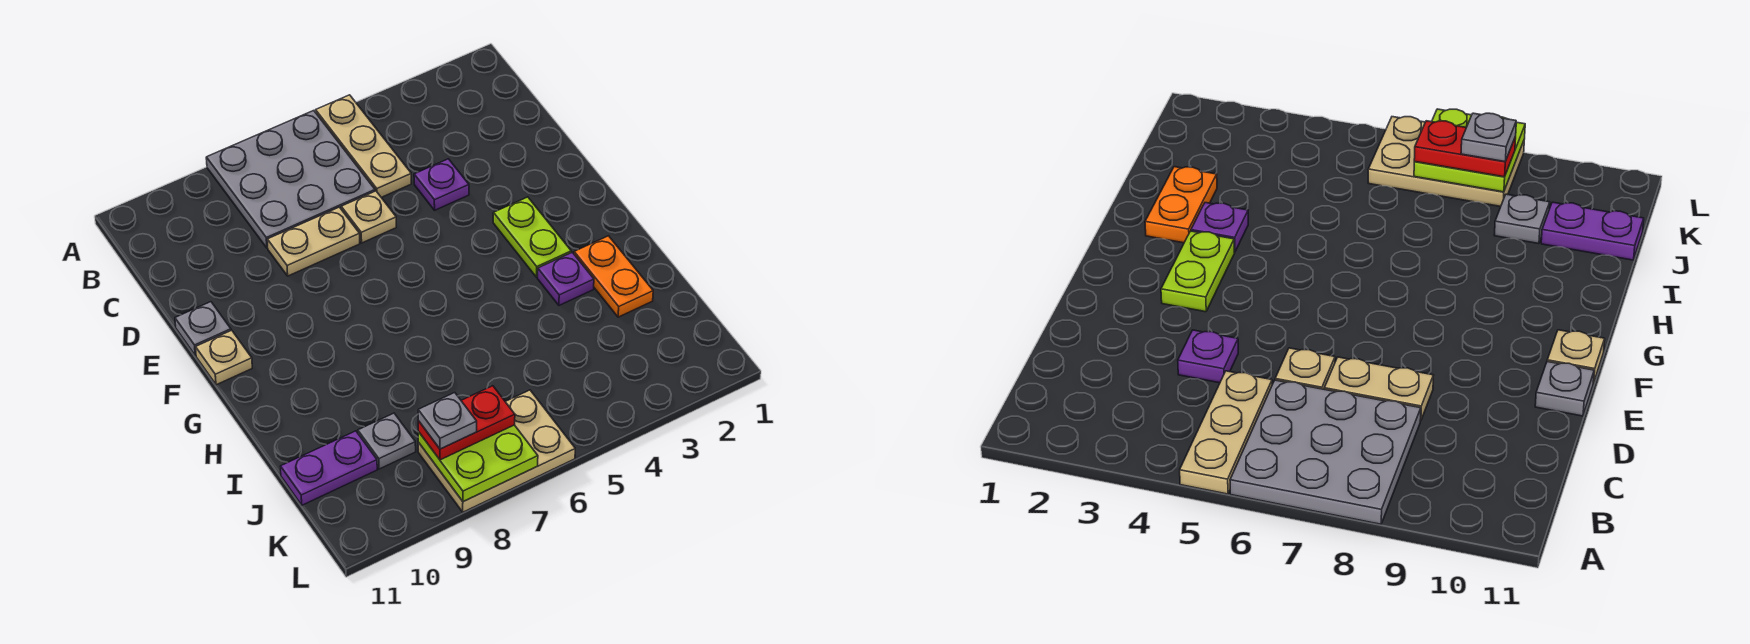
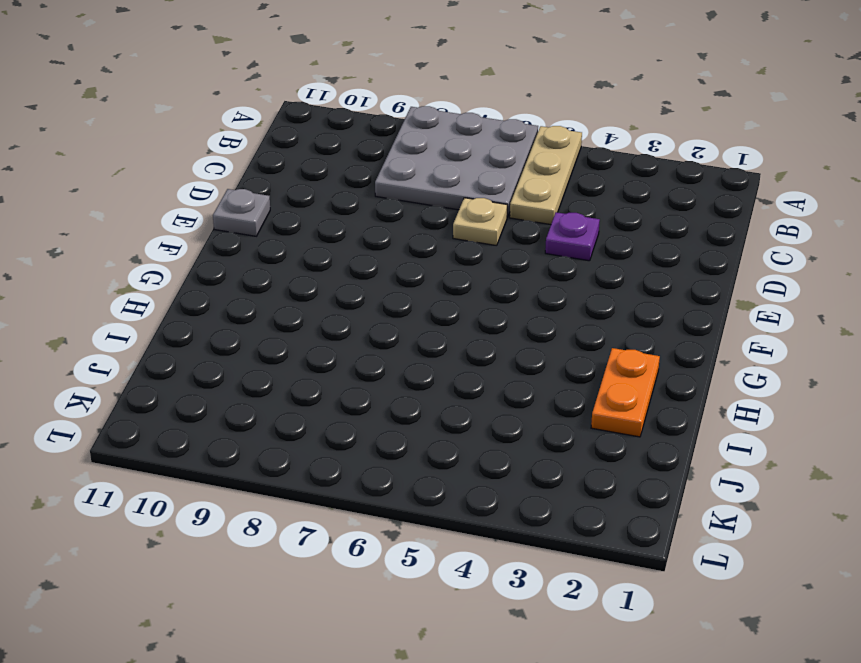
none -> tan 1x2 plate [267,207,360,276]
none -> lime 1x2 plate [493,197,571,277]
none -> tan 1x1 plate [196,330,252,385]

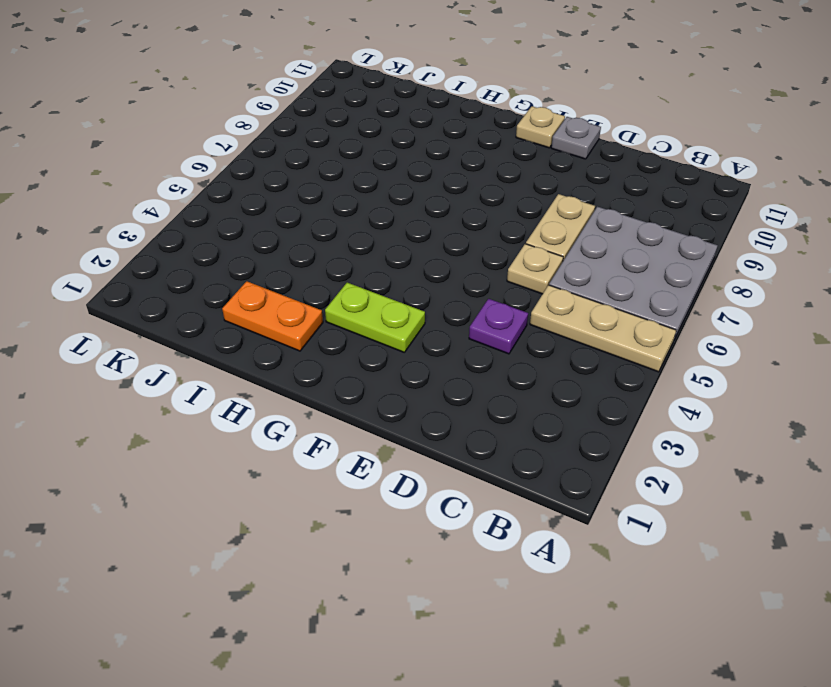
none -> purple 1x1 plate [538,252,594,305]
none -> grey 1x1 plate [358,413,416,469]
none -> purple 1x2 plate [280,431,377,505]

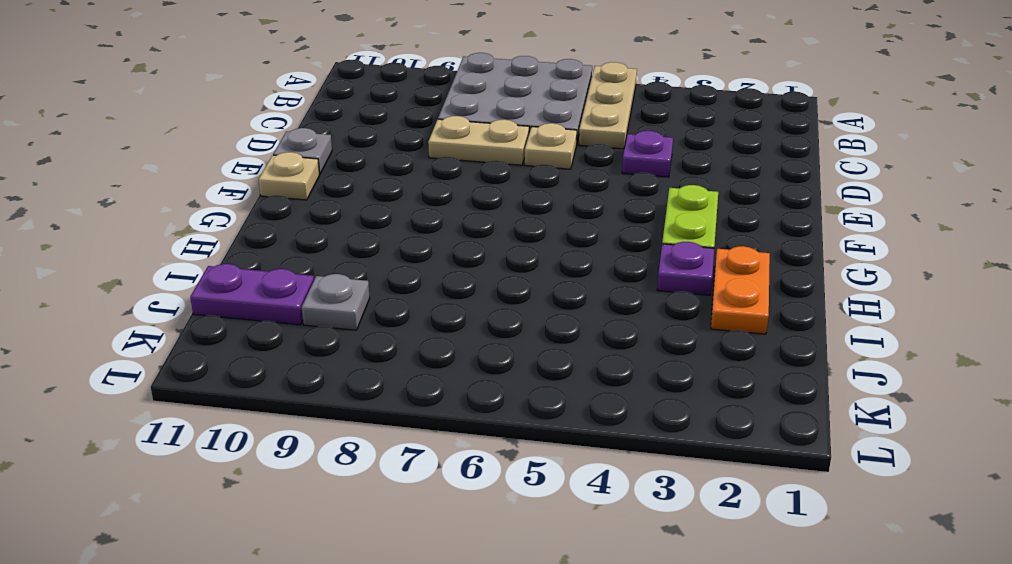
none -> tan 2x3 plate [418,390,575,512]
none -> lime 2x2 plate [418,425,538,502]
none -> red 1x2 plate [418,386,515,460]

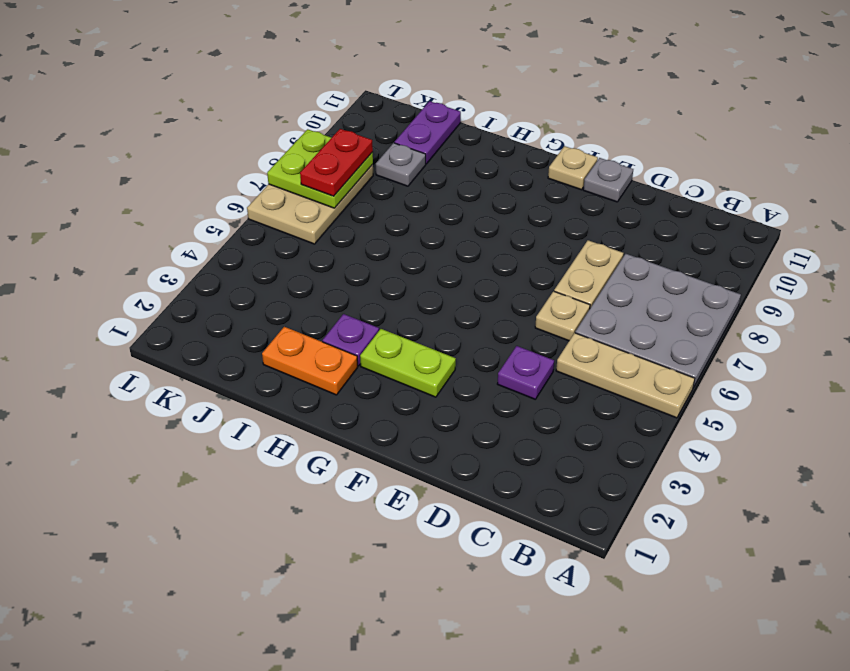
none -> grey 1x1 plate [418,393,477,449]

